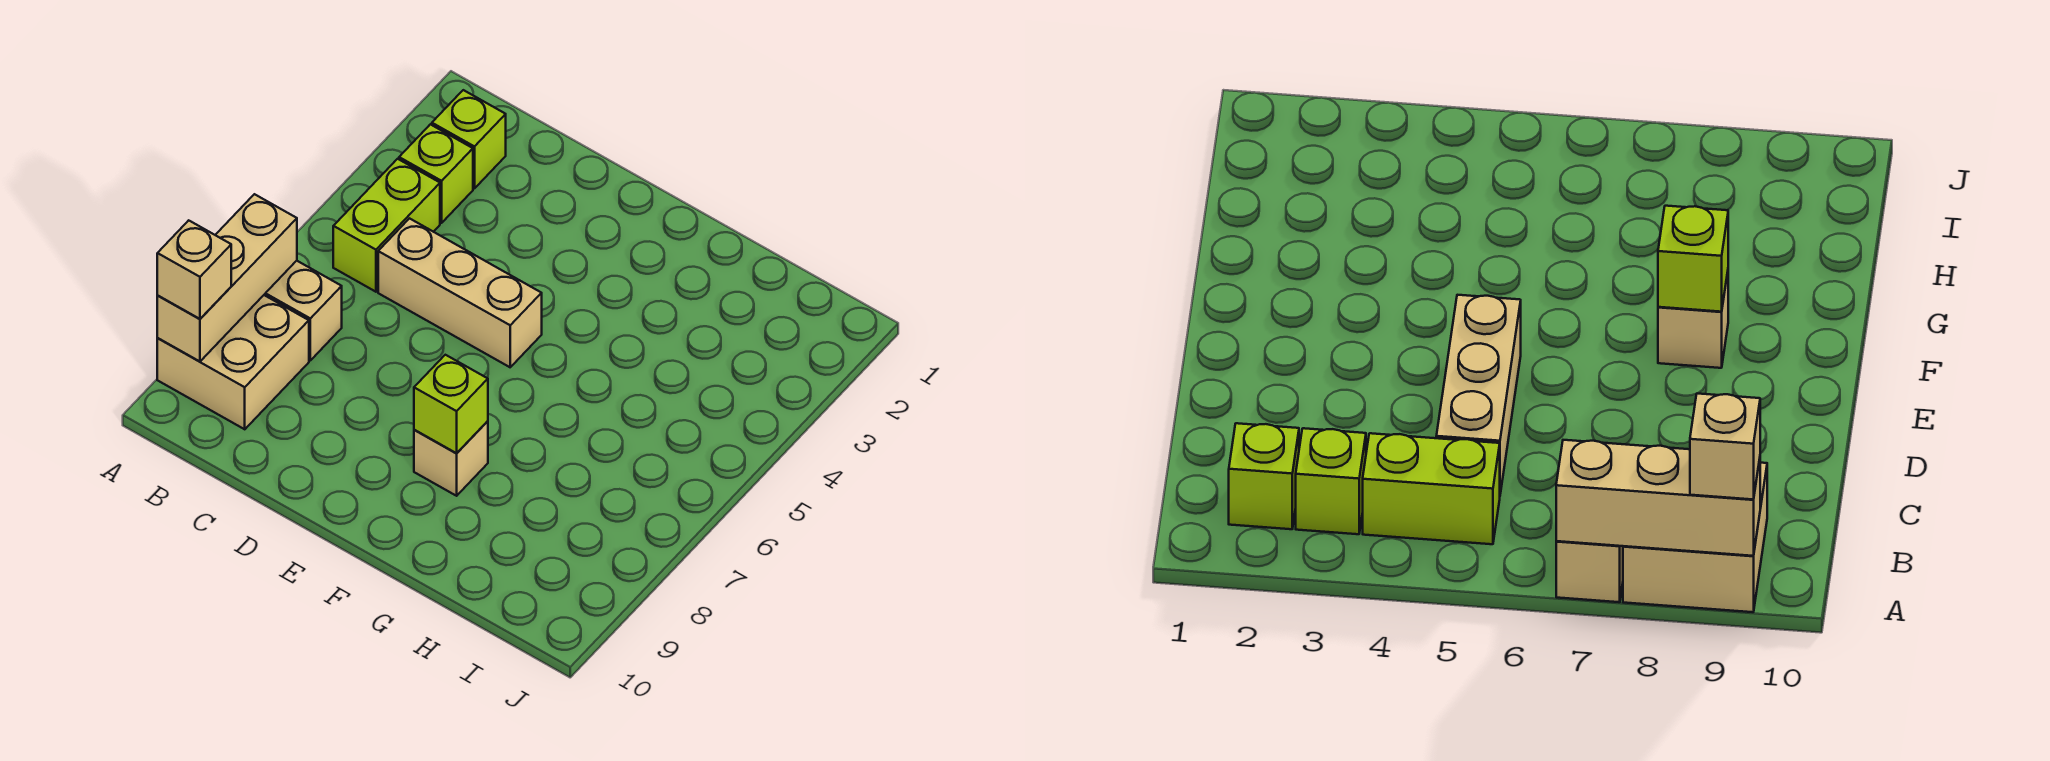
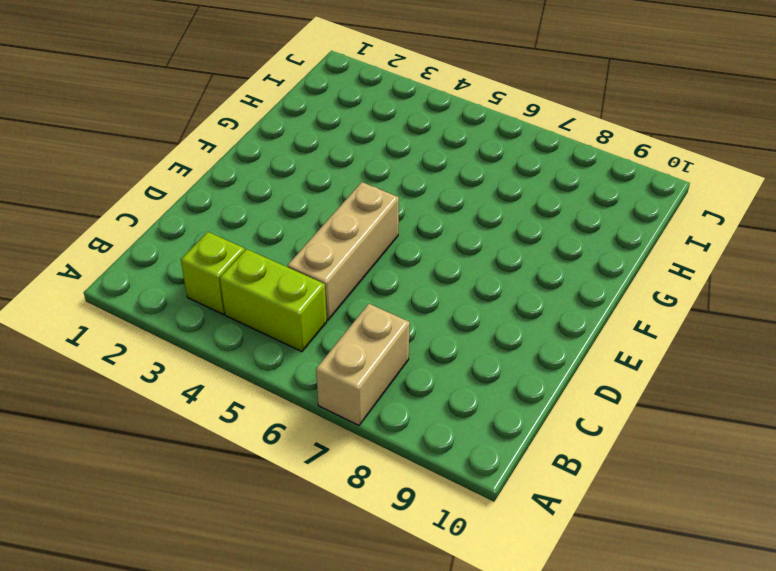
none -> tan 2x2 brick [157,295,309,429]
none -> lime 1x1 brick [432,90,506,189]

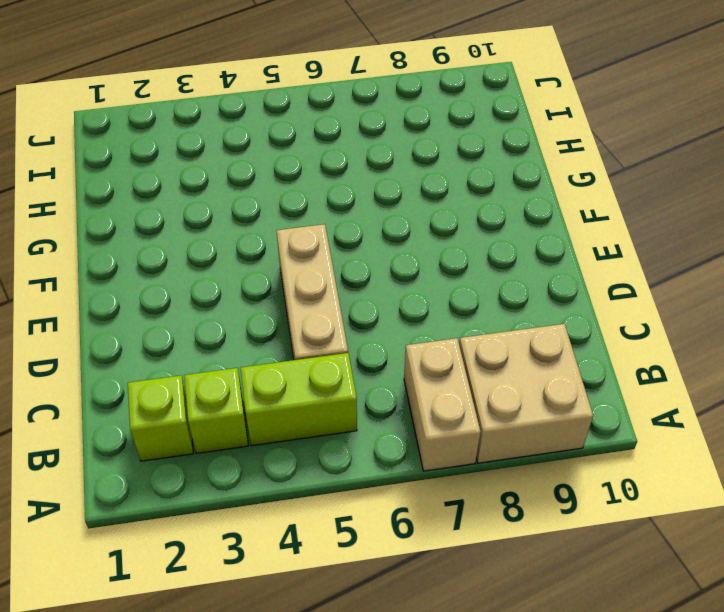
none -> tan 1x1 brick [414,421,488,496]
none -> tan 1x3 brick [157,194,297,361]

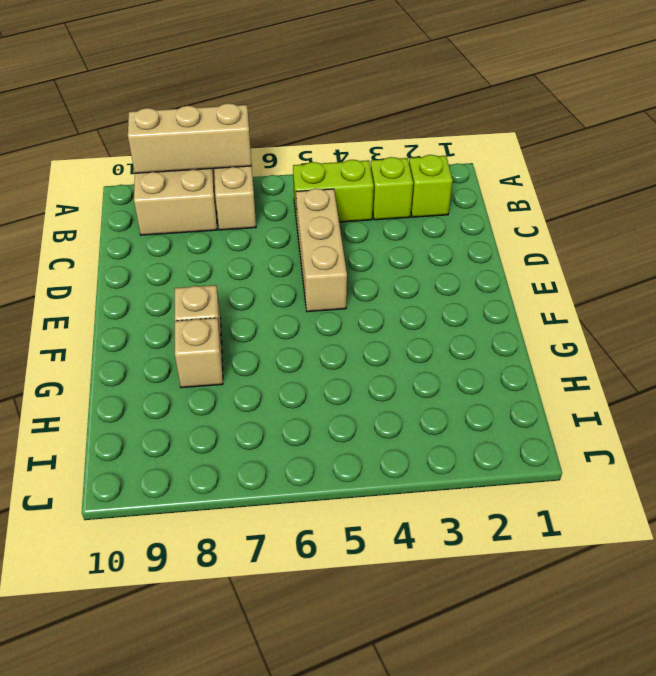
tan 1x1 brick [175,318,223,388] -> tan 1x1 brick moved to [157,220,231,319]
none -> lime 1x1 brick [414,355,488,453]

